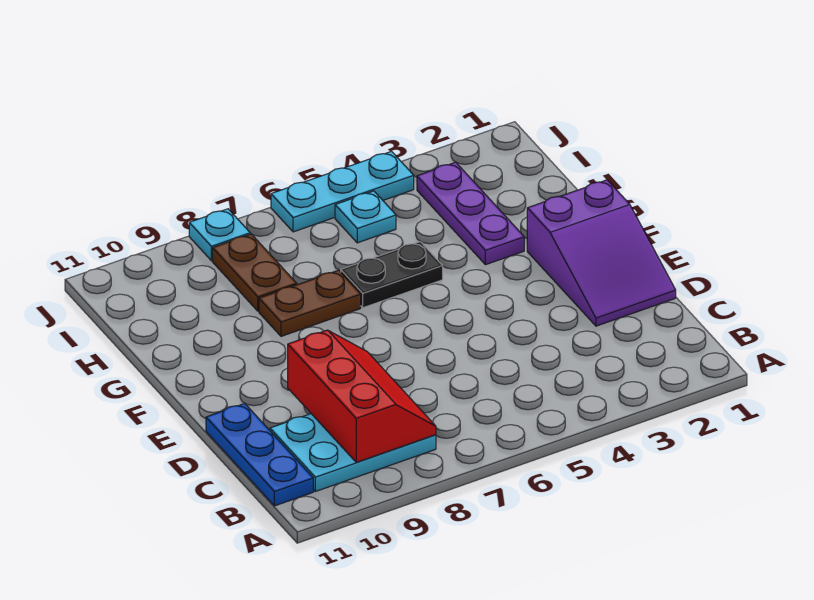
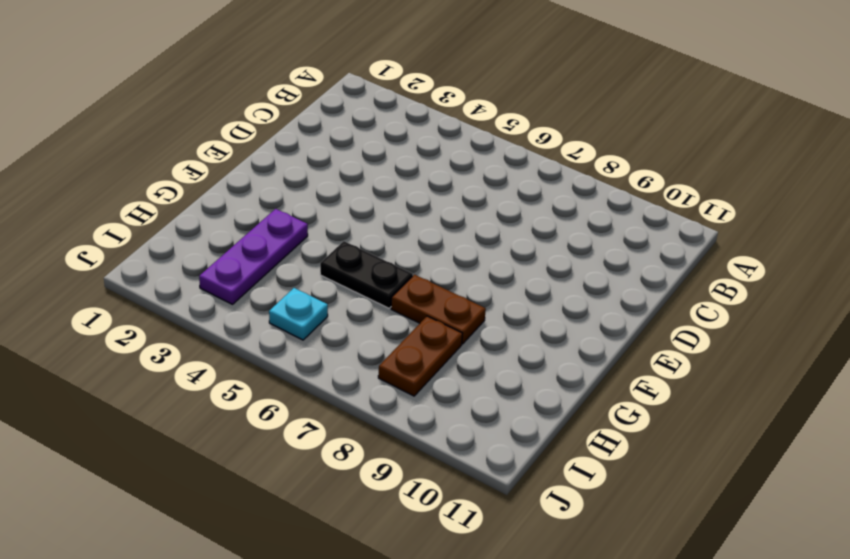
none -> cyan 2x3 plate [270,414,436,492]
none -> blue 1x3 plate [206,404,313,506]

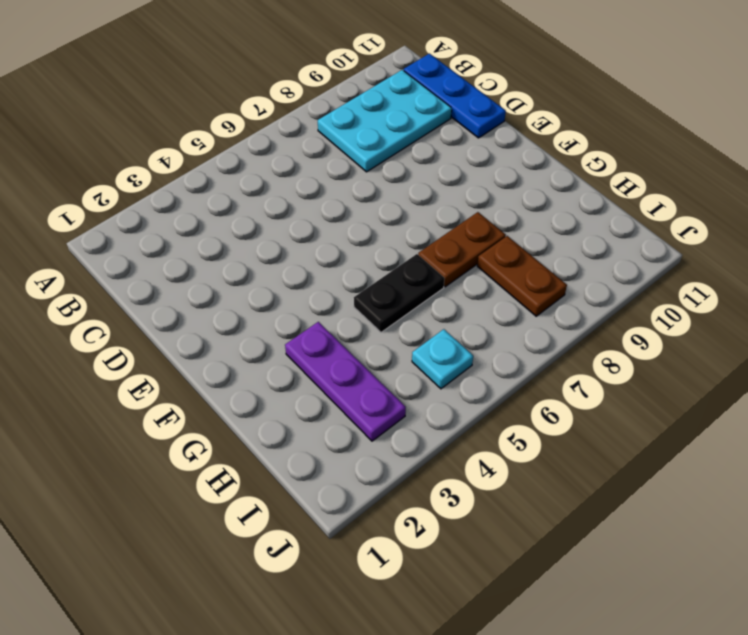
none -> purple 2x3 slope [527,180,676,326]
none -> cyan 1x3 plate [271,151,414,232]

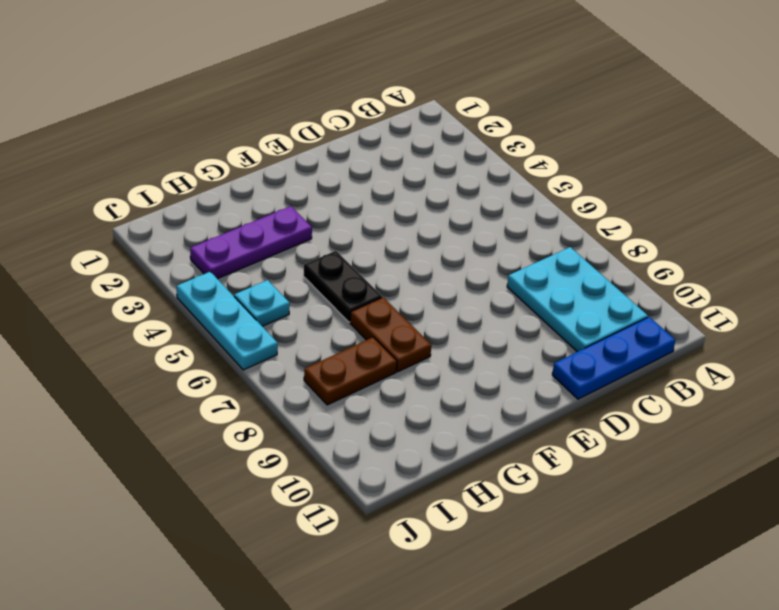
none -> purple 2x3 slope [527,180,676,326]
none -> cyan 1x1 plate [189,209,250,261]

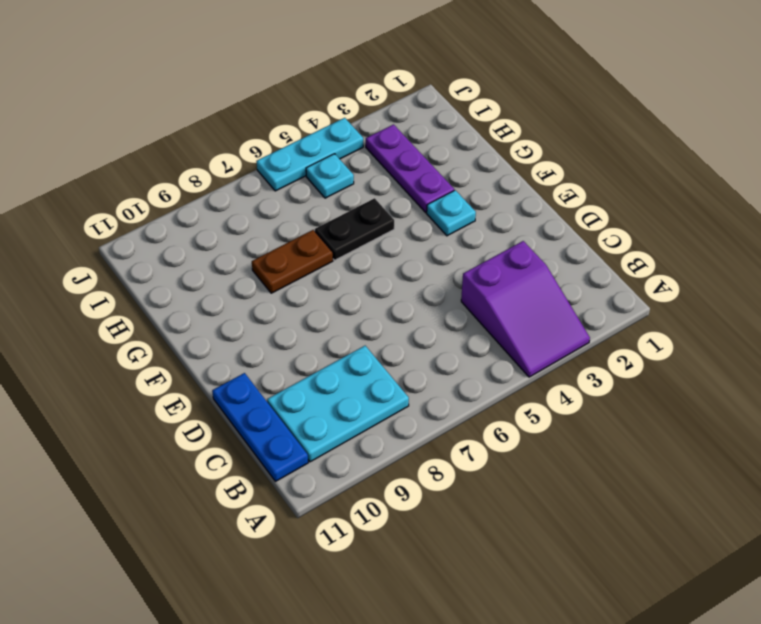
purple 2x3 slope [461,241,590,377] -> purple 2x3 slope moved to [527,180,676,326]
cyan 1x1 plate [427,190,476,236] -> cyan 1x1 plate moved to [189,209,250,261]
none -> brown 1x2 plate [212,234,297,311]
none -> red 2x3 slope [288,330,436,462]

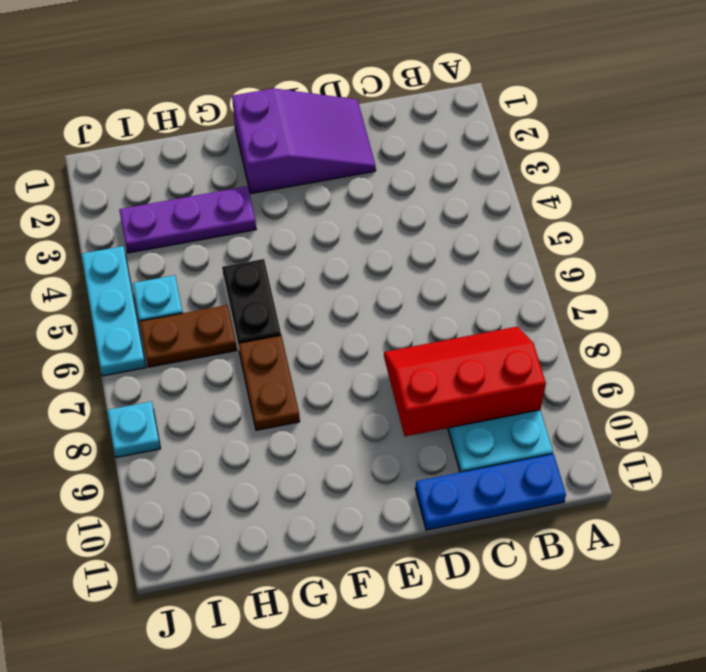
brown 1x2 plate [140,305,237,367] -> brown 1x2 plate moved to [212,234,297,311]

